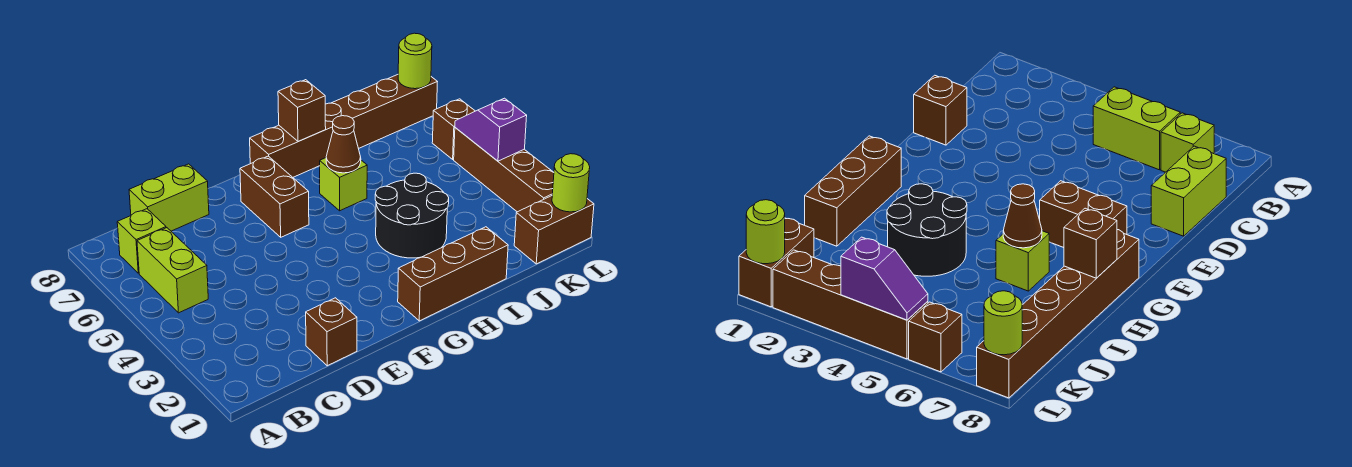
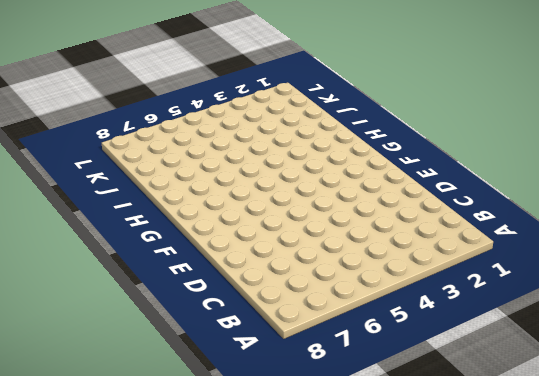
none -> lime 1x2 brick [137,228,208,313]
none -> lime 1x1 brick [117,209,166,273]
none -> lime 1x2 brick [129,164,209,231]

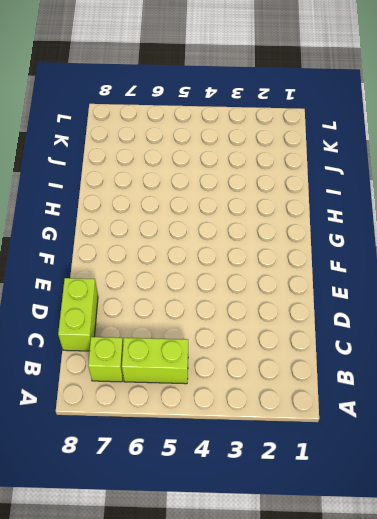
none -> brown 1x1 brick [306,298,357,366]
none -> brown 1x2 brick [240,156,309,237]
none -> brown 1x3 brick [398,227,508,321]

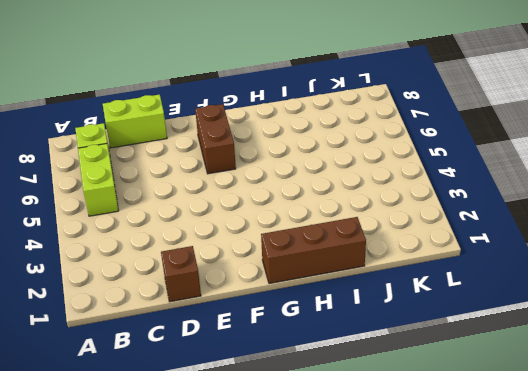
none -> brown 1x6 brick [250,75,437,177]
none -> black 2x2 round brick [375,173,449,258]
none -> lime 1x1 brick [320,158,367,211]

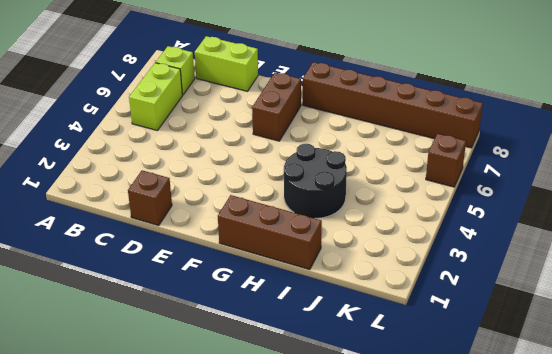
none -> lime 1x1 brick [320,158,367,211]
none -> brown 1x2 brick [514,196,594,264]
none -> brown 1x4 brick [454,128,554,212]

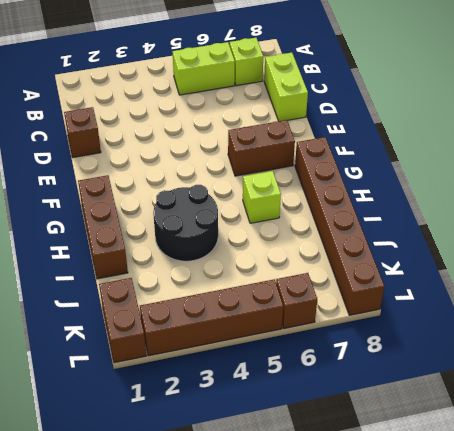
none -> brown 1x1 cone [326,116,361,173]
none -> brown 1x1 brick [278,80,326,141]
none -> lime 1x1 round brick [552,154,590,212]

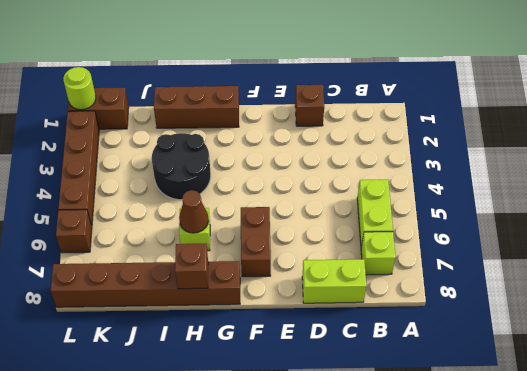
none -> purple 1x2 slope [455,98,527,161]
none -> lime 1x1 round brick [398,33,432,89]

